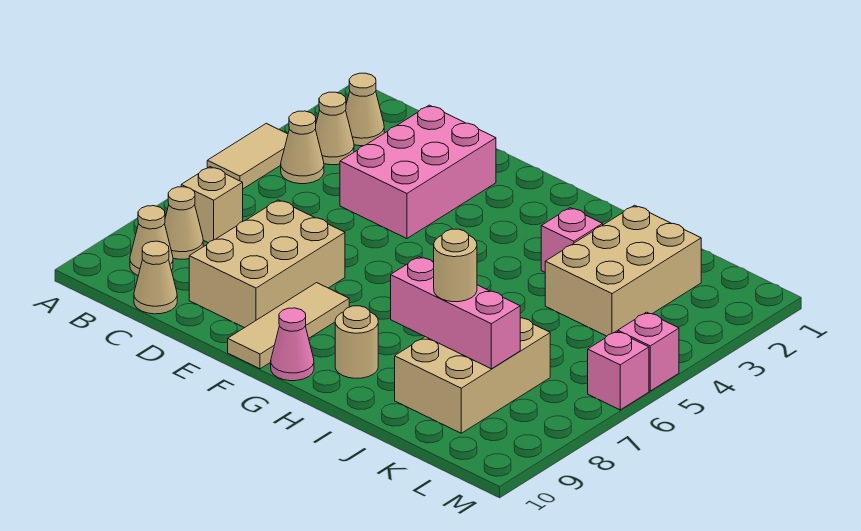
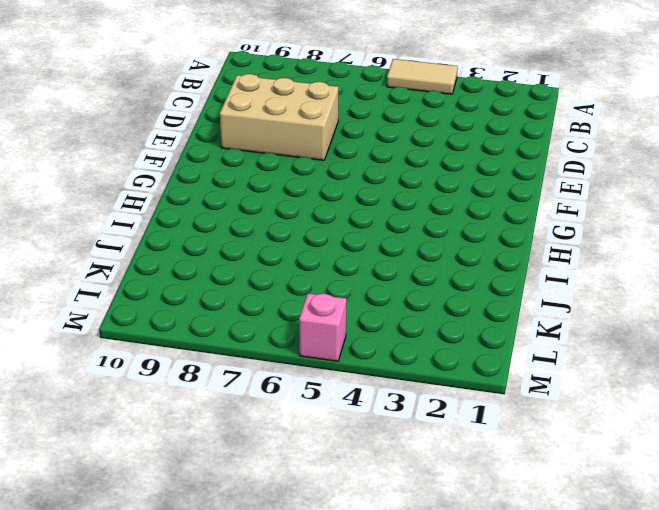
none -> tan 1x1 cone [346,73,384,146]
none -> tan 1x1 cone [316,92,354,165]
none -> tan 1x1 cone [281,111,324,184]

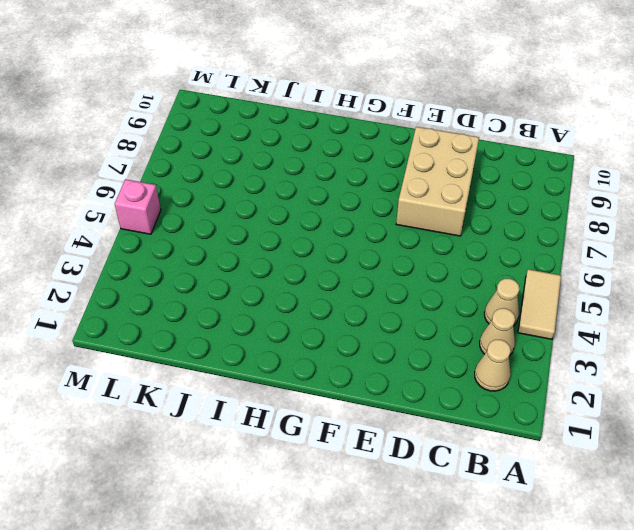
none -> tan 1x1 brick [181,167,243,243]
none -> tan 1x1 cone [165,187,203,259]
none -> tan 1x1 cone [130,206,173,275]

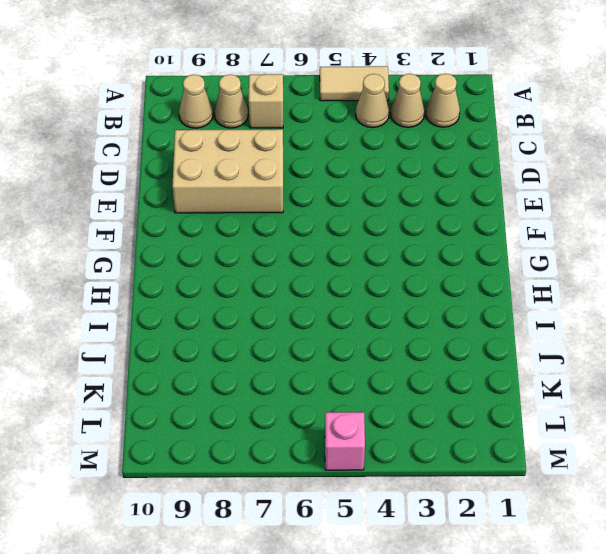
none -> tan 1x1 cone [134,241,177,314]
none -> pink 2x3 brick [340,105,496,239]
none -> tan 1x3 tile [228,283,349,369]

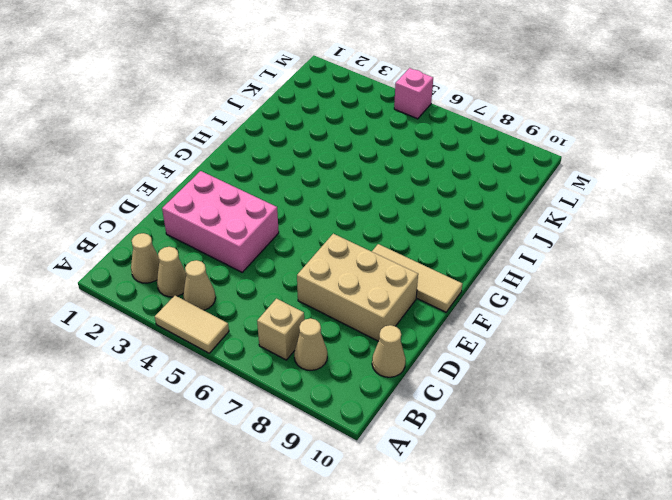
none -> tan 1x1 cone [130,206,173,275]
none -> pink 1x1 cone [271,308,314,381]
none -> tan 1x1 round brick [335,306,378,378]

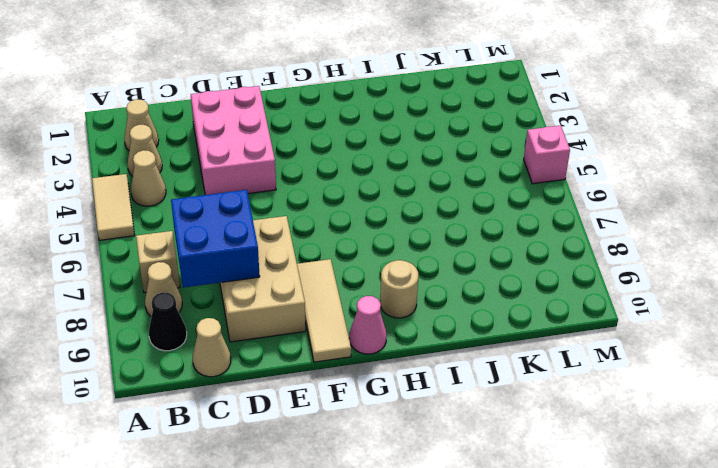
black 1x1 cone [149,292,187,351] -> tan 1x1 cone [130,206,173,275]
blue 2x2 brick [171,190,260,288] -> none
none -> pink 1x1 brick [541,208,603,272]
none -> tan 2x3 brick [545,205,701,336]
none -> tan 2x3 brick [395,318,550,433]

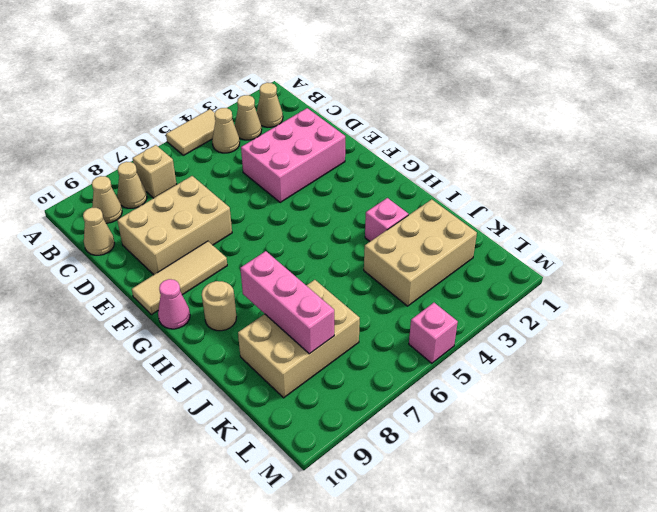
none -> pink 1x1 brick [588,331,649,410]
none -> tan 1x1 round brick [434,229,477,302]

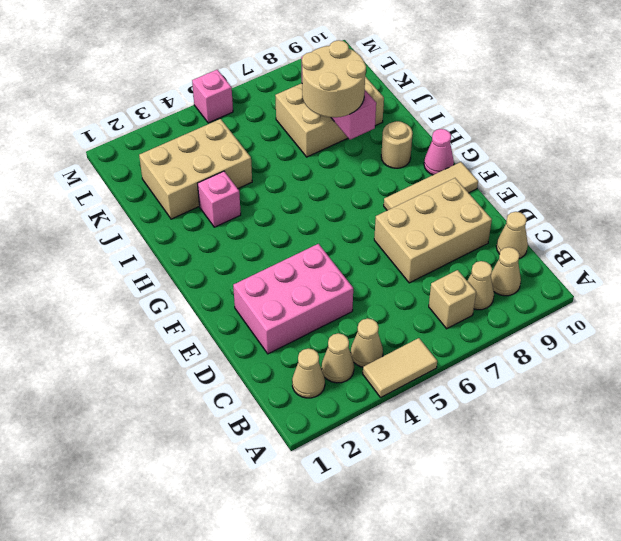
tan 2x2 round brick [302,40,366,117] -> tan 1x1 round brick [434,229,477,302]
none -> pink 1x1 brick [588,331,649,410]

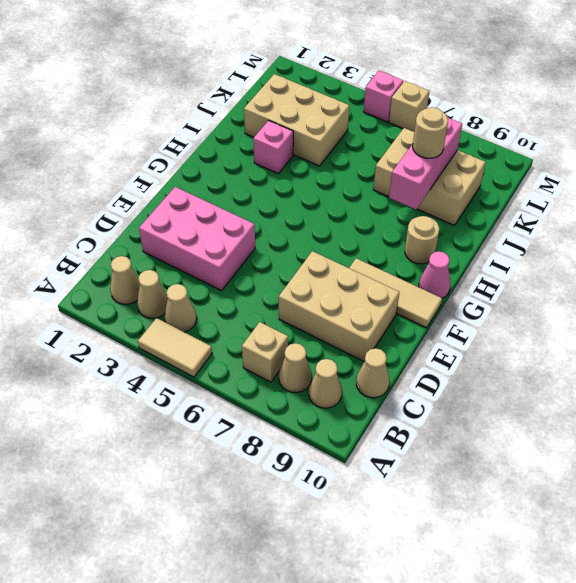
tan 1x1 brick [389,81,430,132] -> pink 1x1 brick [588,331,649,410]

